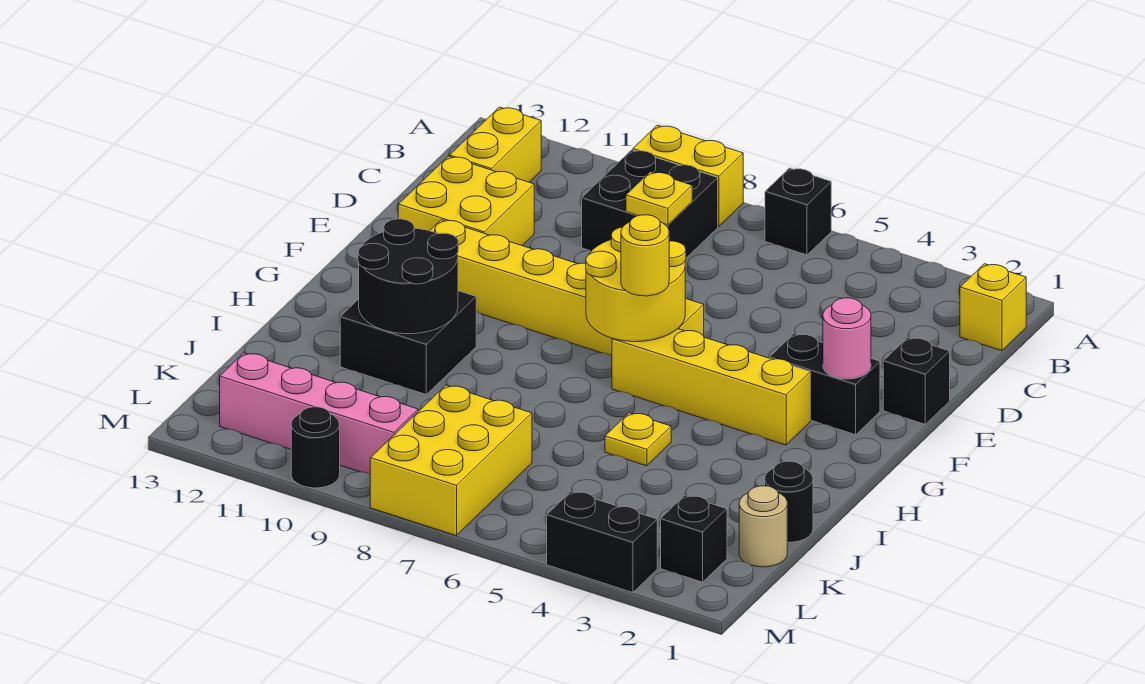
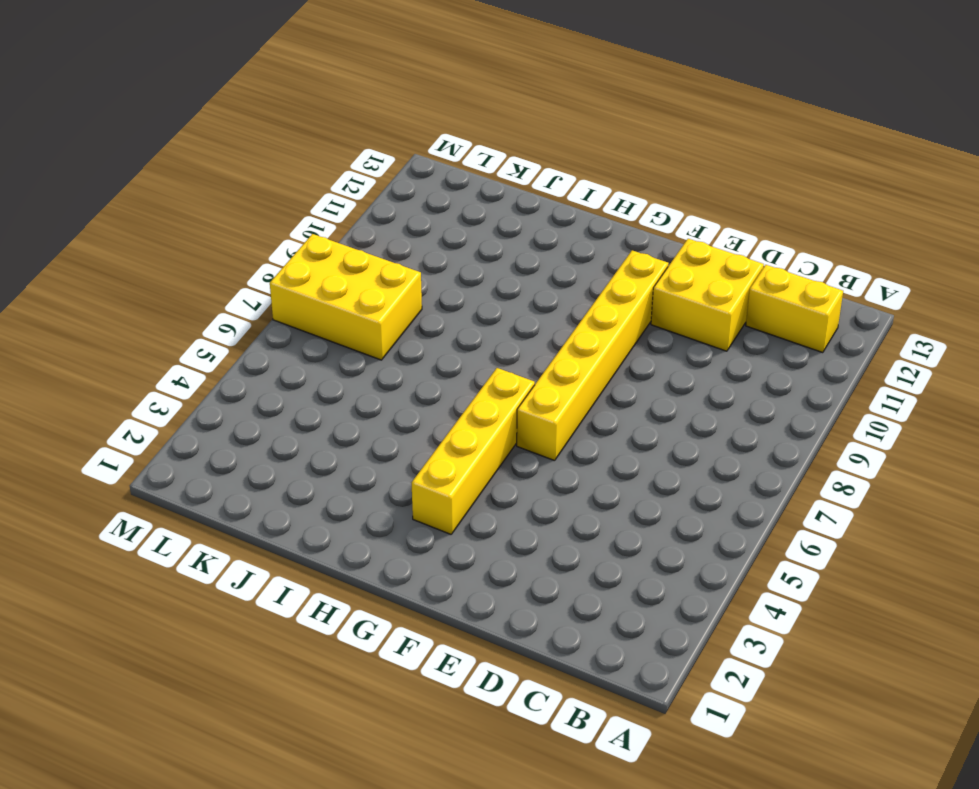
none -> black 1x1 brick [765,168,831,255]
none -> yellow 1x2 brick [633,125,743,226]
none -> yellow 1x1 brick [960,264,1026,351]

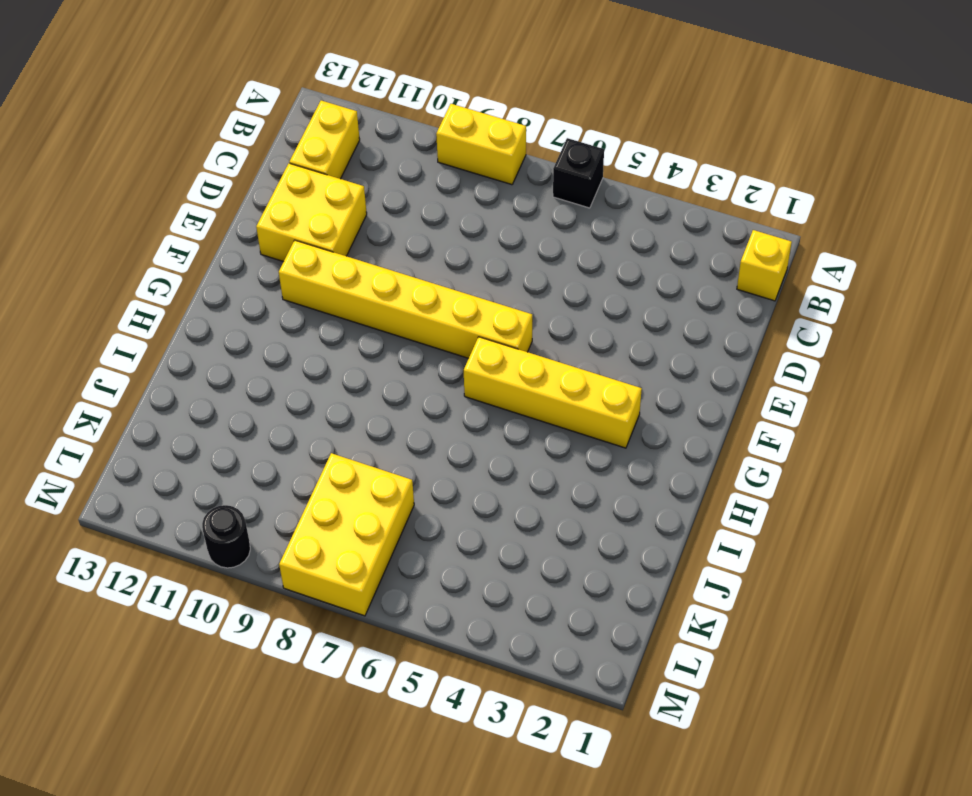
none -> black 2x2 brick [582,150,718,258]
none -> black 1x1 brick [883,338,950,424]
none -> black 1x2 brick [770,333,880,435]

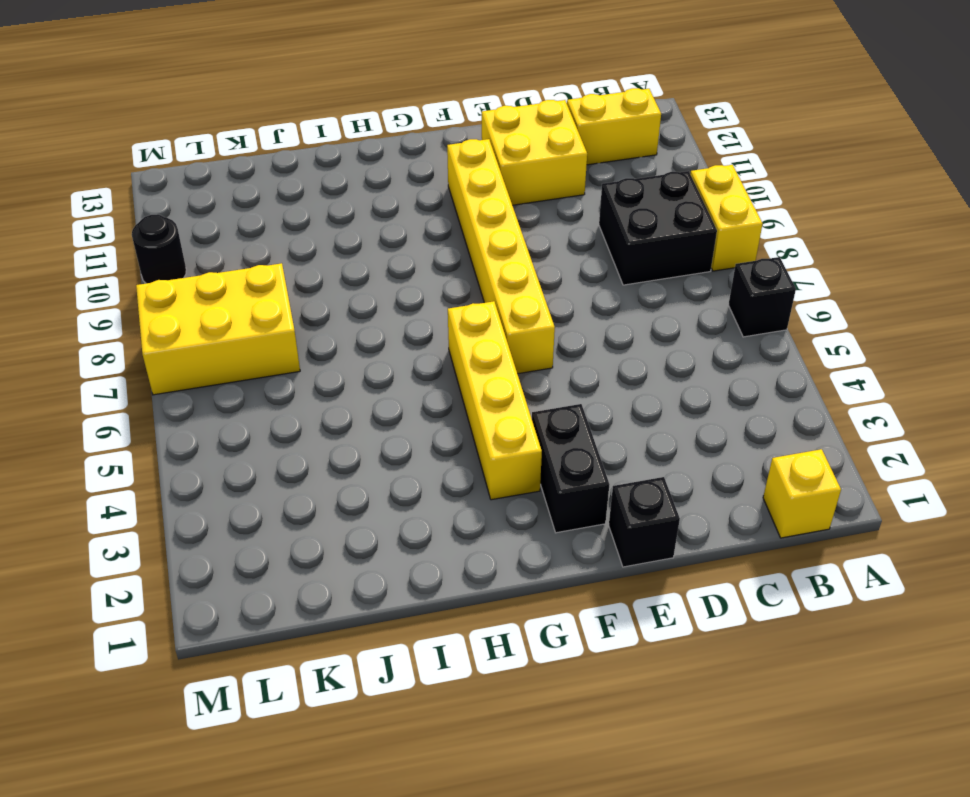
none -> black 2x2 brick [340,291,476,394]
none -> yellow 1x1 plate [605,413,671,466]
none -> black 1x1 round brick [765,461,813,542]

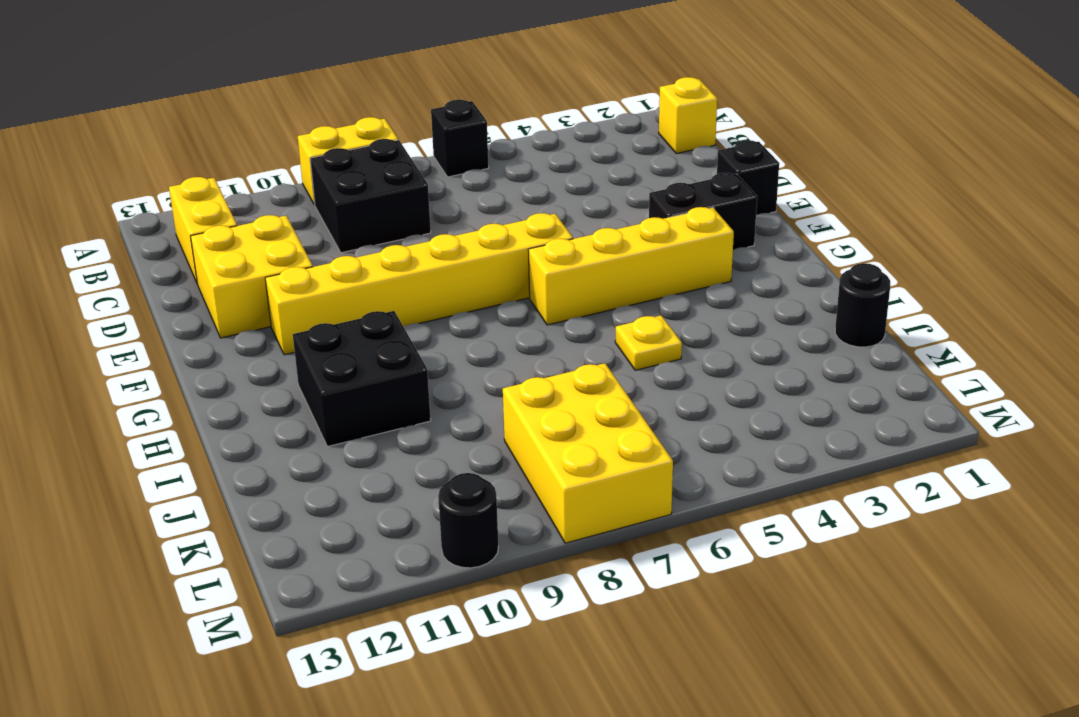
none -> tan 1x1 round brick [739,486,787,567]
none -> black 1x1 brick [661,495,727,582]
none -> pink 1x4 brick [220,353,418,474]

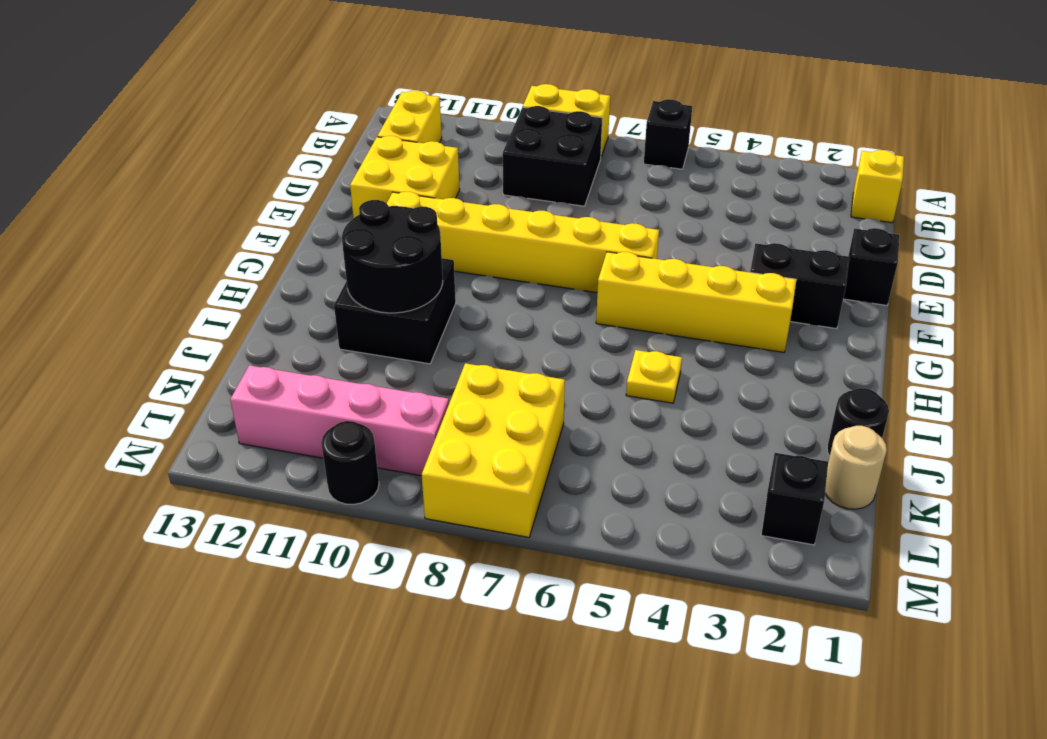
none -> black 1x2 brick [547,491,657,593]
none -> yellow 1x1 plate [626,172,692,225]
none -> pink 1x1 round brick [823,298,871,379]

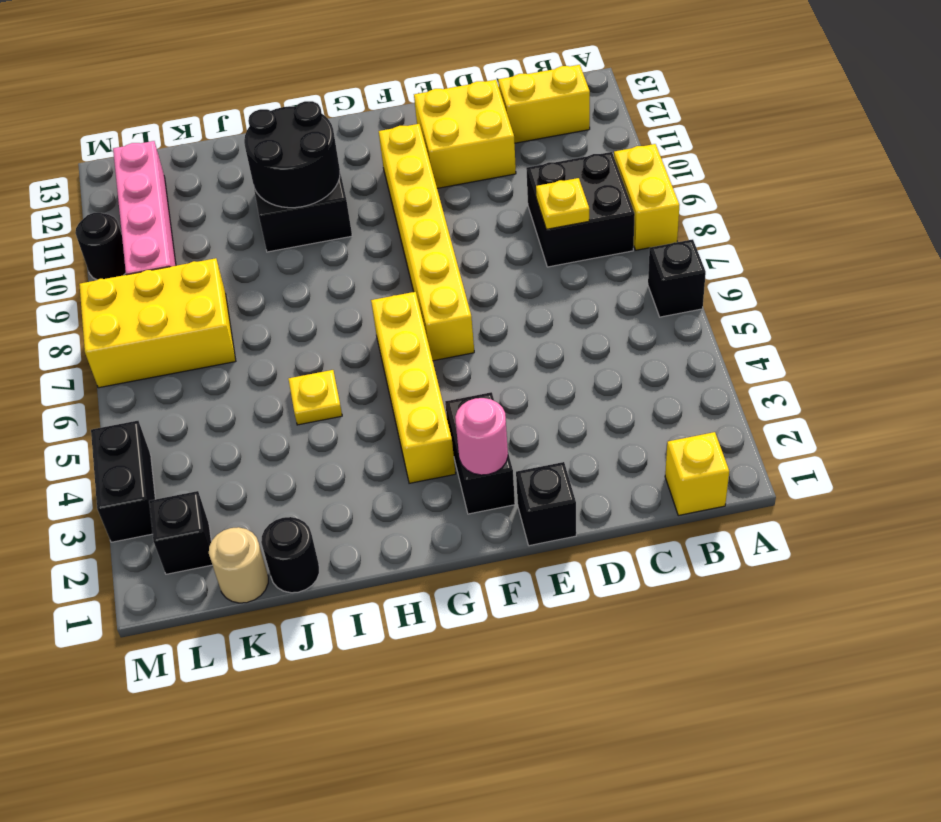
none -> yellow 2x2 round brick [586,227,686,342]
none -> yellow 1x1 round brick [621,215,669,296]

